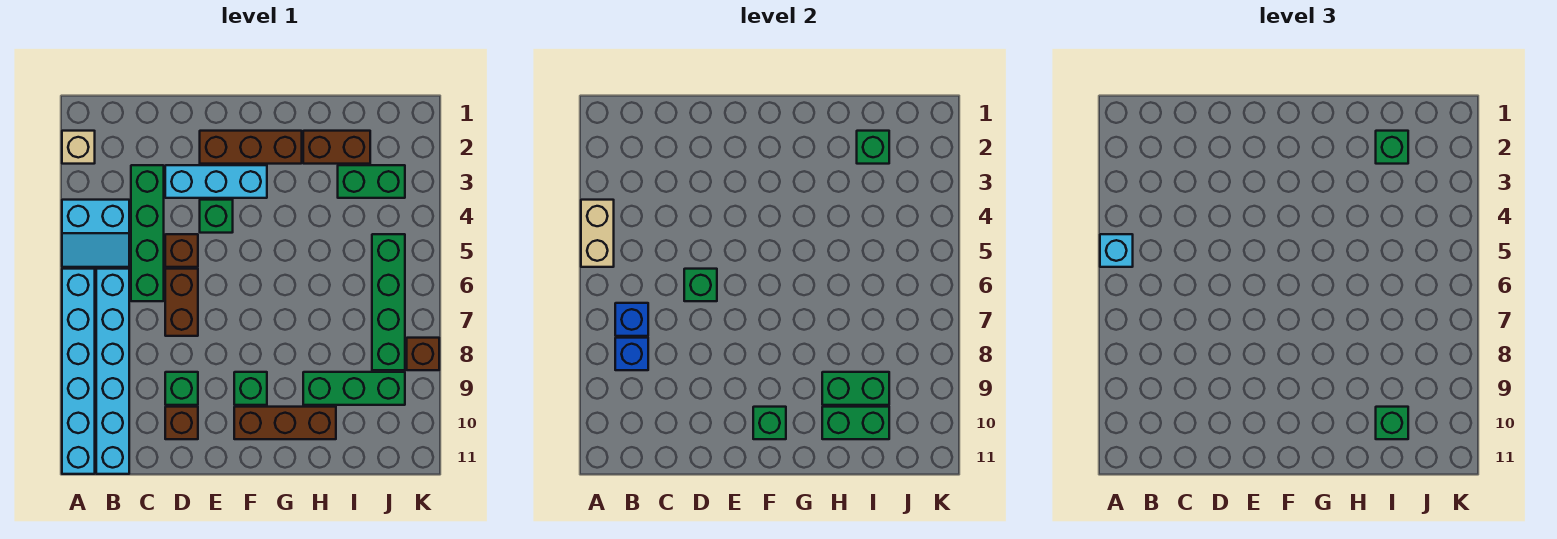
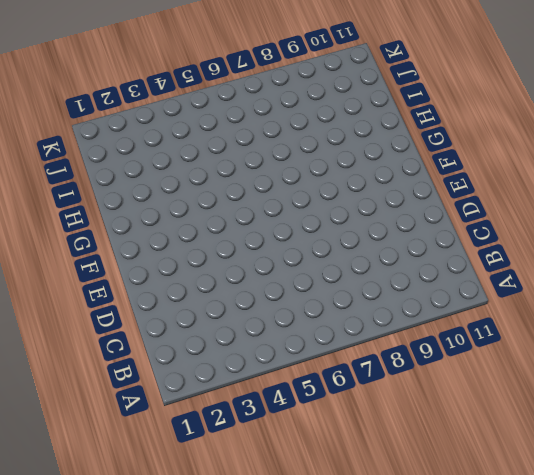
none -> tan 1x1 brick [62,131,95,164]
none -> cyan 2x2 slope [62,200,129,267]
none -> cyan 1x6 brick [62,269,95,474]
none -> cyan 1x6 brick [96,269,129,474]

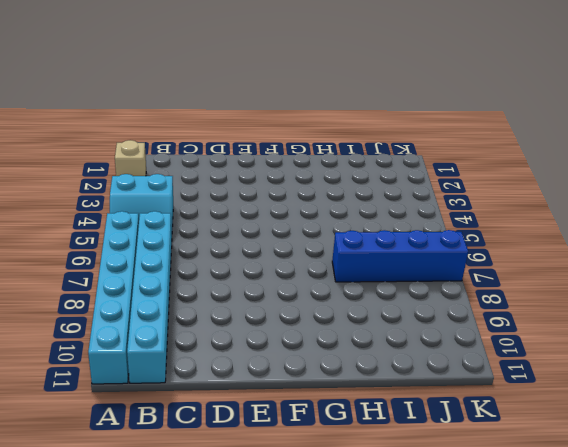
blue 1x4 brick [332,230,468,282] -> green 1x4 brick [372,234,405,370]
none -> green 1x4 brick [131,165,164,301]
none -> cyan 1x3 brick [165,165,267,198]
none -> brown 1x1 brick [165,234,198,267]
none -> brown 1x2 brick [165,269,198,336]

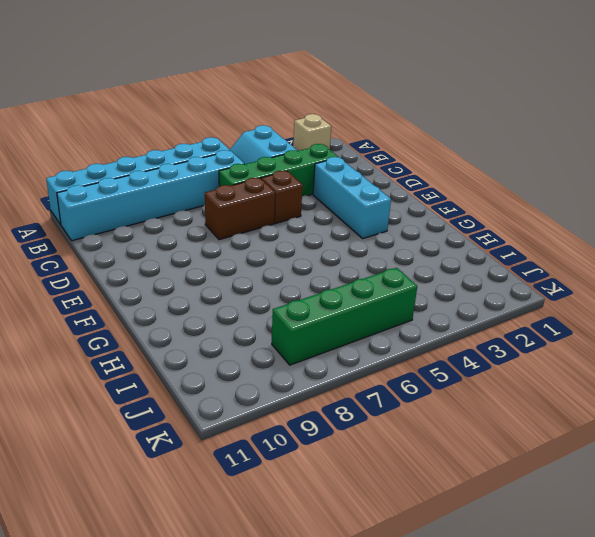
none -> green 1x1 brick [165,372,198,405]
none -> brown 1x1 brick [165,407,198,439]
none -> brown 1x3 brick [200,131,302,164]
none -> green 1x1 brick [200,200,233,233]

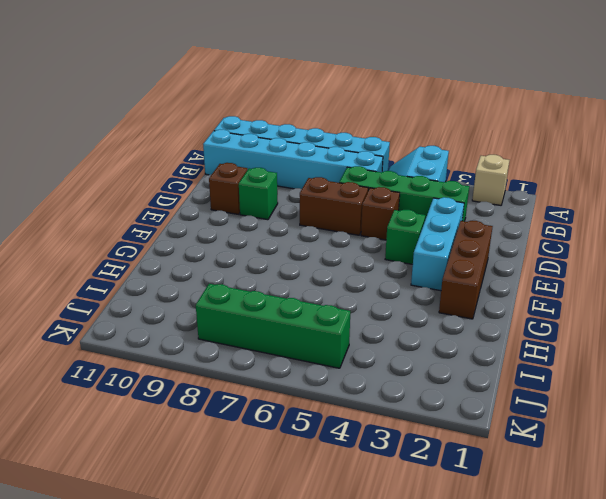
none -> green 1x1 brick [234,372,267,405]
none -> brown 1x3 brick [234,407,336,439]
none -> brown 1x2 brick [303,131,370,164]
none -> green 1x3 brick [303,372,405,405]

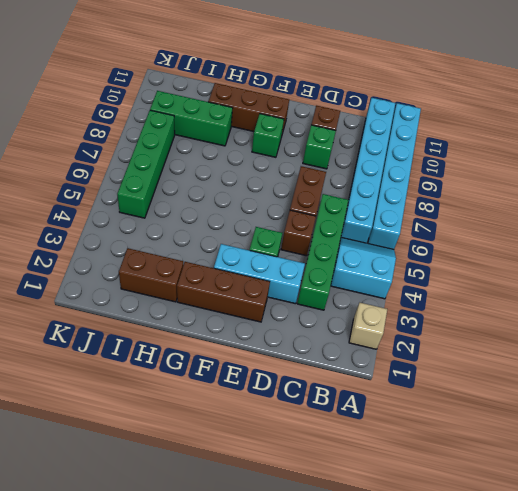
none -> green 1x2 brick [338,165,405,198]
none -> brown 1x1 brick [407,338,439,370]
none -> tan 1x2 brick [581,200,614,267]
none -> blue 1x1 brick [615,303,648,336]

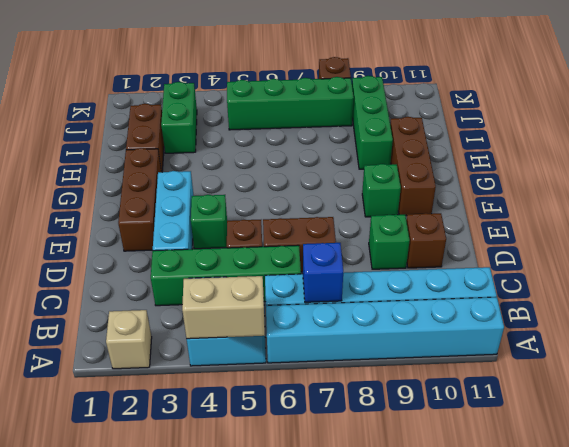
none -> blue 1x1 brick [615,338,648,370]
none -> green 1x1 brick [684,269,717,301]
none -> green 1x1 brick [753,407,786,439]
none -> green 1x2 brick [822,372,889,405]

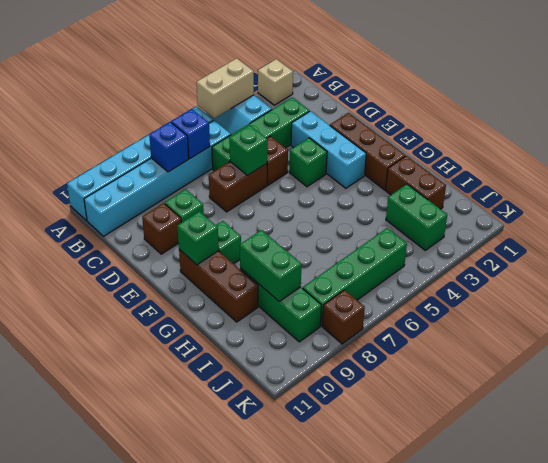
none -> green 1x2 brick [822,407,889,439]
none -> green 1x1 brick [857,131,889,164]
none -> cyan 1x1 brick [1100,234,1133,267]
none -> green 1x1 brick [1376,131,1408,164]

